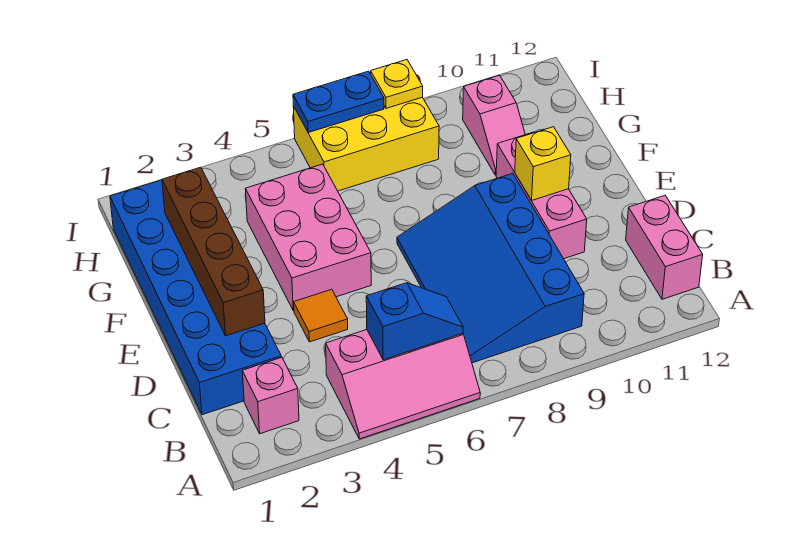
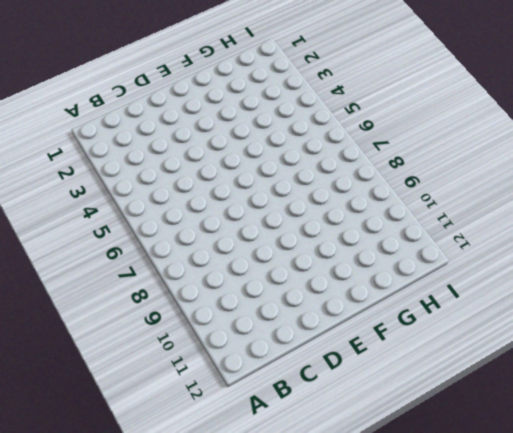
none -> pink 2x3 slope [326,329,480,439]
none -> pink 1x1 brick [242,357,299,434]
none -> blue 3x4 slope [397,173,584,363]

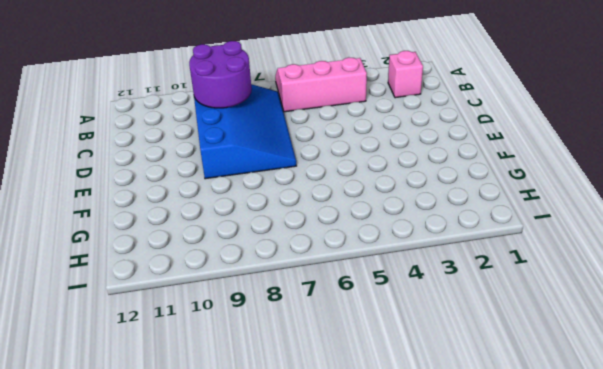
purple 2x2 round brick [189,41,252,108] -> none
none -> pink 1x2 brick [626,196,703,299]
none -> blue 2x6 brick [110,180,281,415]
none -> orange 1x1 tile [294,289,348,342]

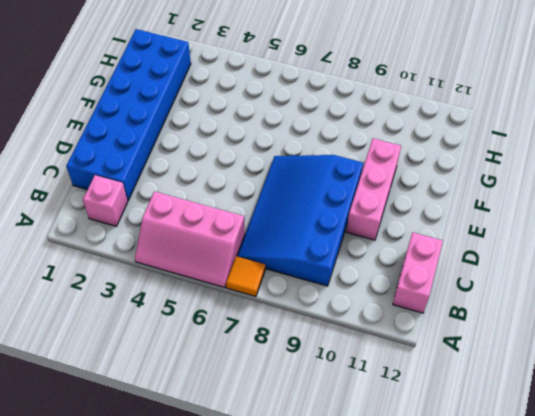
orange 1x1 tile [226,256,265,297] -> orange 1x1 tile moved to [294,289,348,342]
none -> pink 2x3 brick [245,164,371,311]
none -> pink 1x2 slope [463,75,525,175]
none -> yellow 2x3 brick [293,97,439,191]

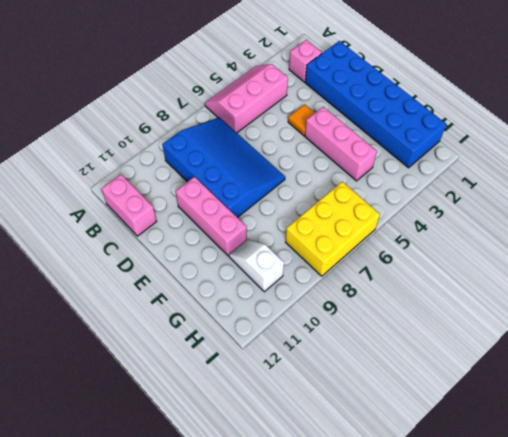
pink 1x3 brick [305,107,377,181] -> pink 2x3 brick [245,164,371,311]
white 1x2 slope [229,239,284,292] -> pink 1x2 slope [463,75,525,175]
none -> blue 1x2 slope [366,283,463,360]
none -> brown 1x4 brick [162,167,265,336]
none -> yellow 1x1 brick [515,127,571,200]

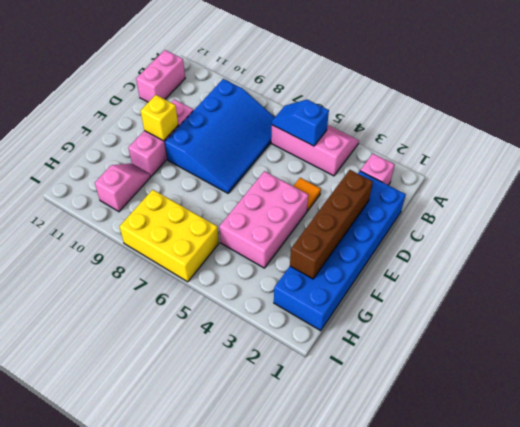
none -> blue 1x2 plate [293,71,384,132]
none -> yellow 1x1 plate [371,60,423,108]

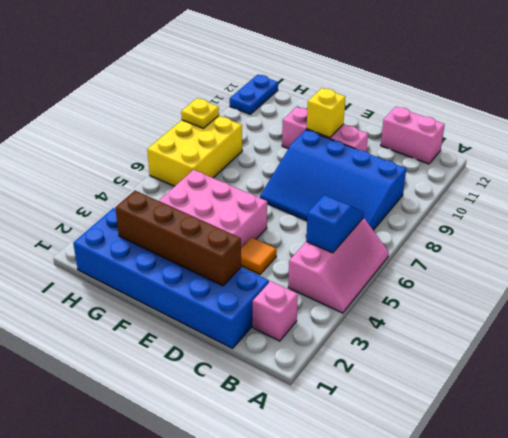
blue 1x2 plate [230,75,278,114] -> blue 1x2 plate moved to [293,71,384,132]
none -> pink 1x2 slope [463,75,525,175]

